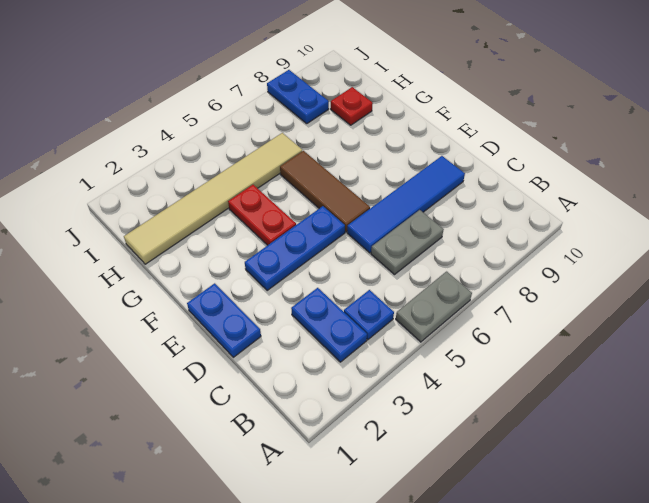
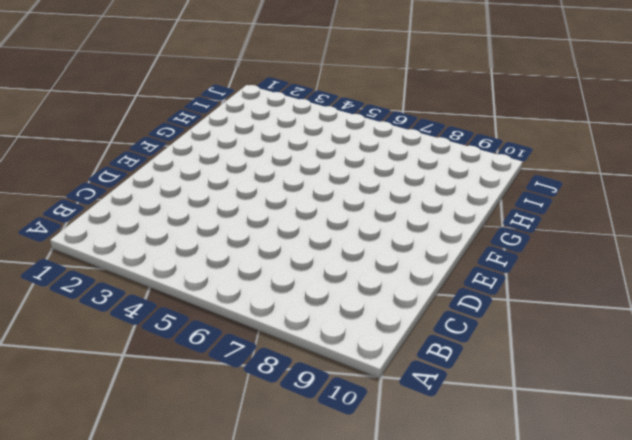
none -> grey 1x2 plate [396,272,472,342]
none -> blue 1x2 plate [291,288,367,362]
none -> blue 1x1 plate [344,290,394,340]

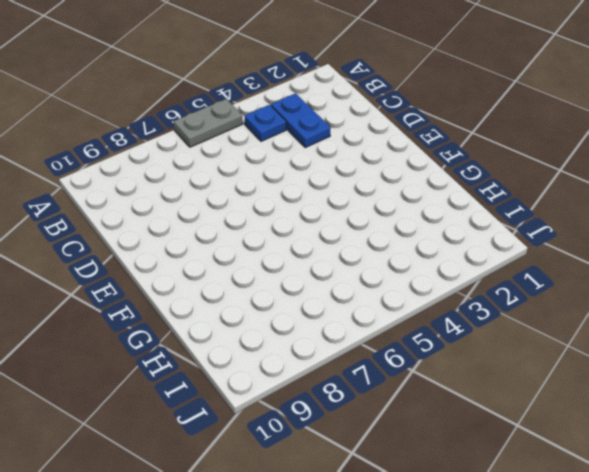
none -> grey 1x2 plate [371,210,444,275]
none -> blue 1x2 plate [187,283,261,357]
none -> blue 1x4 tile [347,156,465,253]

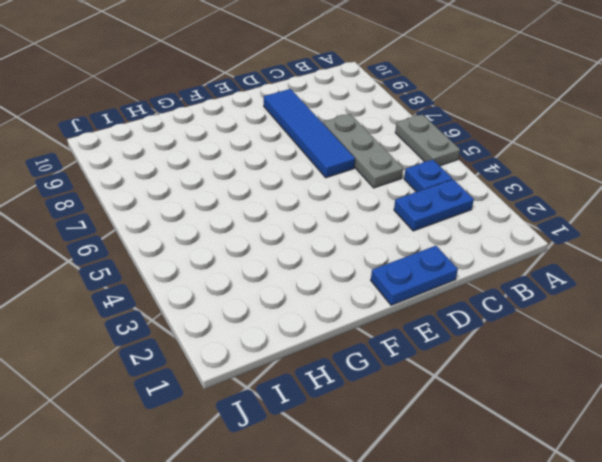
grey 1x3 plate [323,114,403,188] -> grey 1x2 plate [371,210,444,275]
none -> blue 1x3 plate [245,206,345,291]
none -> brown 1x3 tile [280,151,370,232]
none -> red 1x2 plate [228,185,296,245]

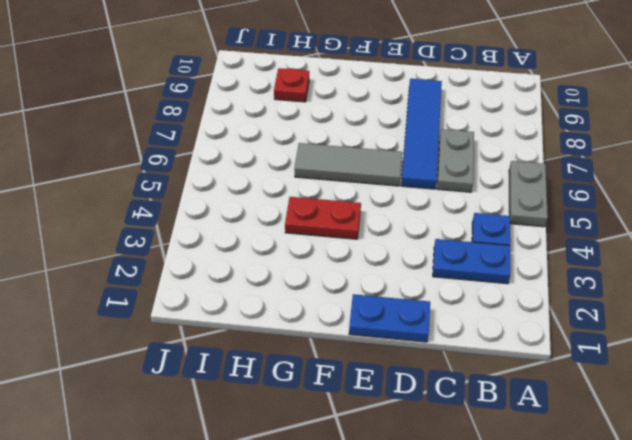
grey 1x3 tile [294,143,402,186] -> brown 1x3 tile [280,151,370,232]
none -> blue 1x3 plate [245,206,345,291]
none -> tan 1x6 tile [124,133,302,264]
none -> blue 1x2 plate [267,70,329,124]

